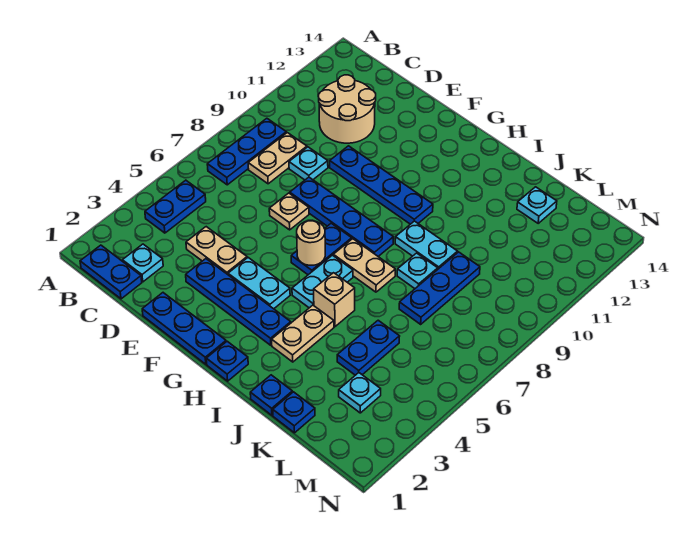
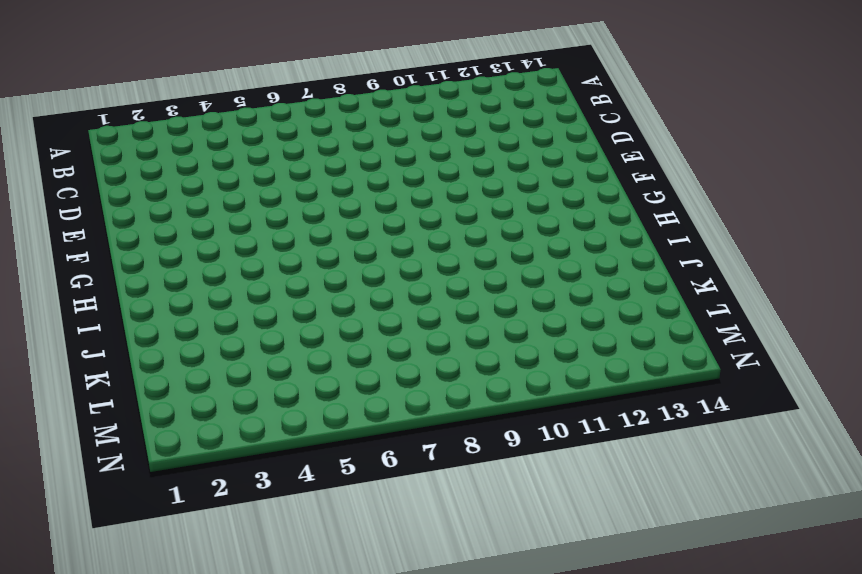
none -> blue 1x2 plate [80,245,142,299]
none -> blue 1x2 plate [145,180,206,233]
none -> blue 1x3 plate [207,118,286,185]

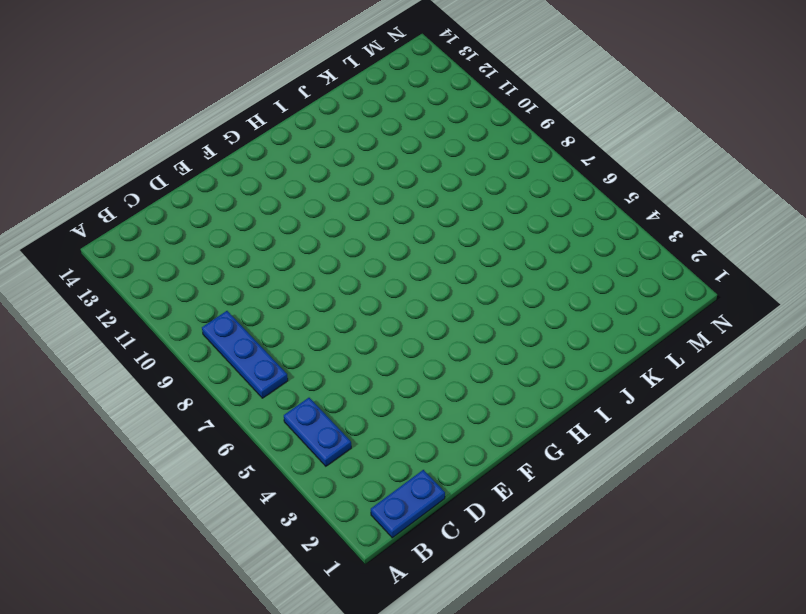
none -> cyan 1x1 plate [122,244,163,282]
none -> tan 1x2 plate [248,133,307,184]
none -> tan 2x2 round brick [319,75,376,143]

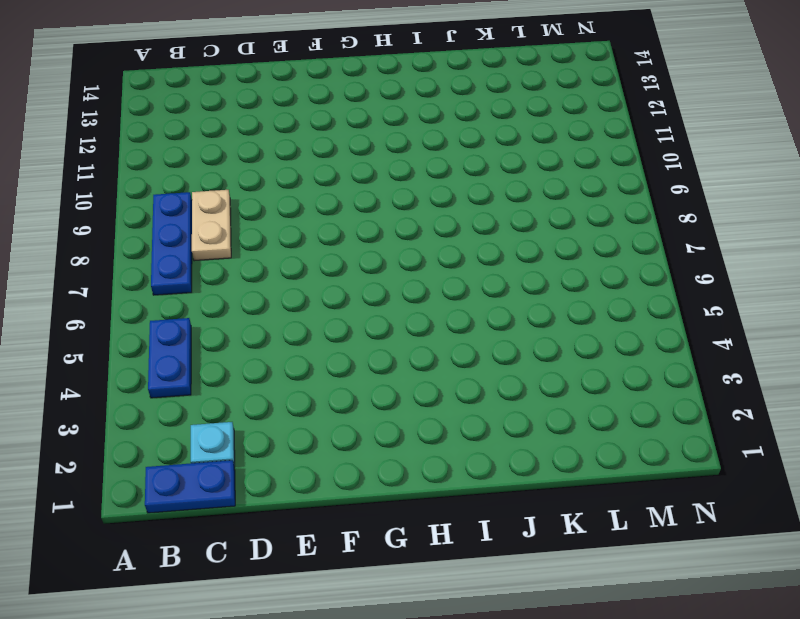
none -> tan 2x2 round brick [319,75,376,143]
none -> tan 1x2 plate [186,227,247,274]
none -> cyan 1x1 plate [289,147,328,180]

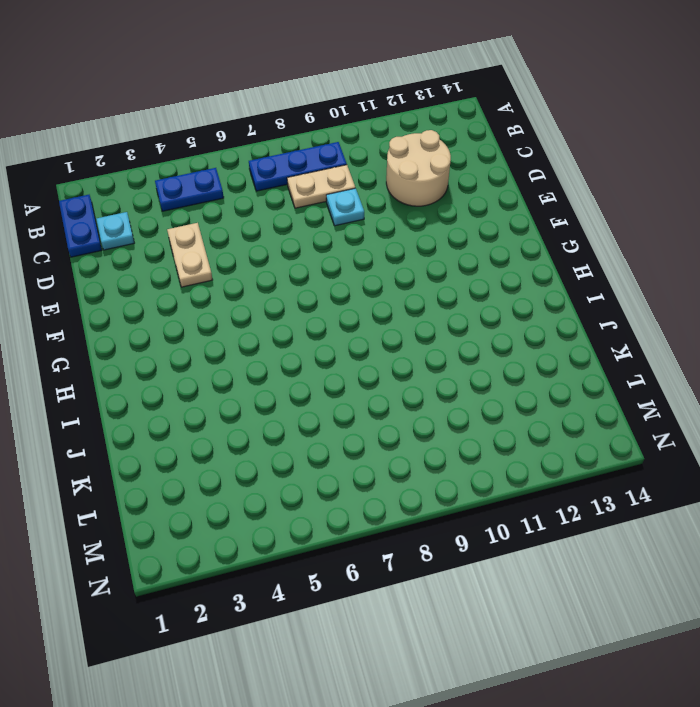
none -> blue 1x3 plate [142,293,226,364]
none -> blue 1x4 plate [186,259,291,345]
none -> tan 1x1 plate [269,193,309,230]

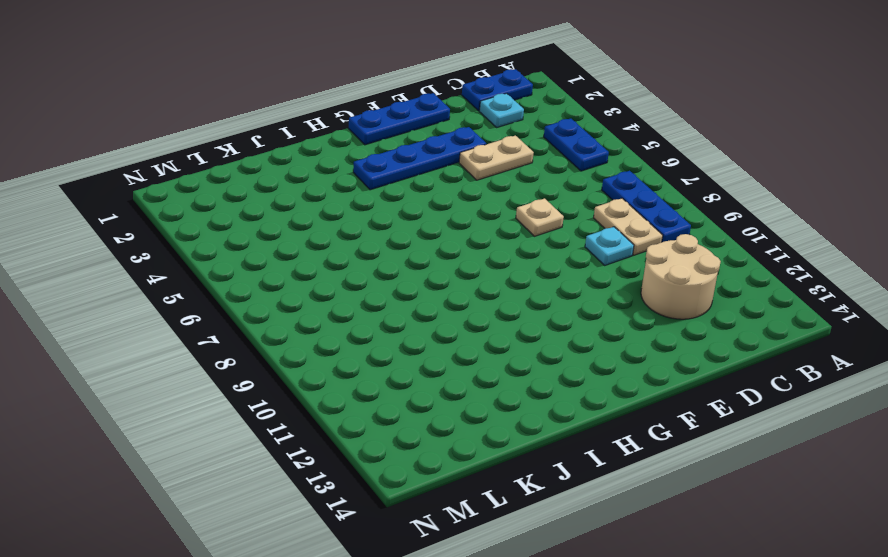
none -> blue 1x4 plate [290,177,394,256]
none -> blue 1x4 plate [330,146,433,224]
none -> cyan 1x2 plate [228,258,290,309]

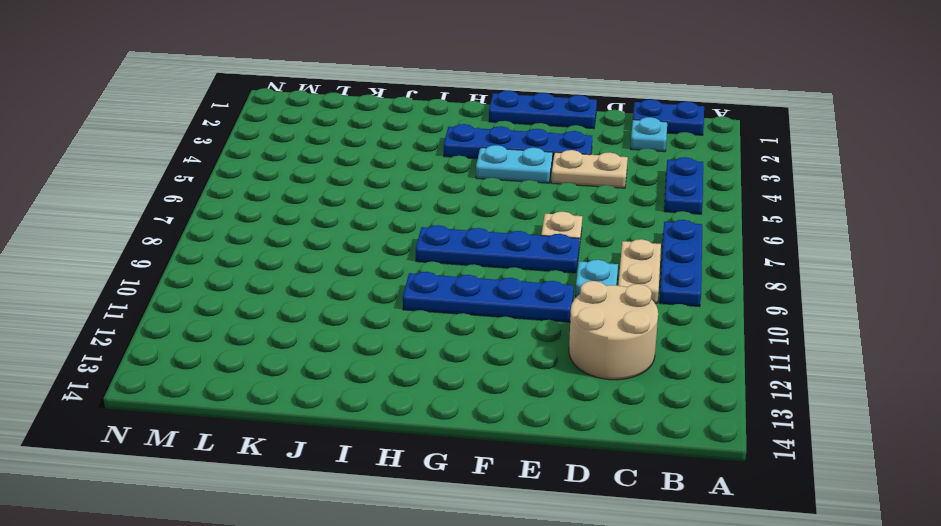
none -> blue 1x2 plate [291,223,352,275]
none -> blue 1x1 plate [206,341,248,381]
none -> cyan 1x2 plate [292,255,353,308]

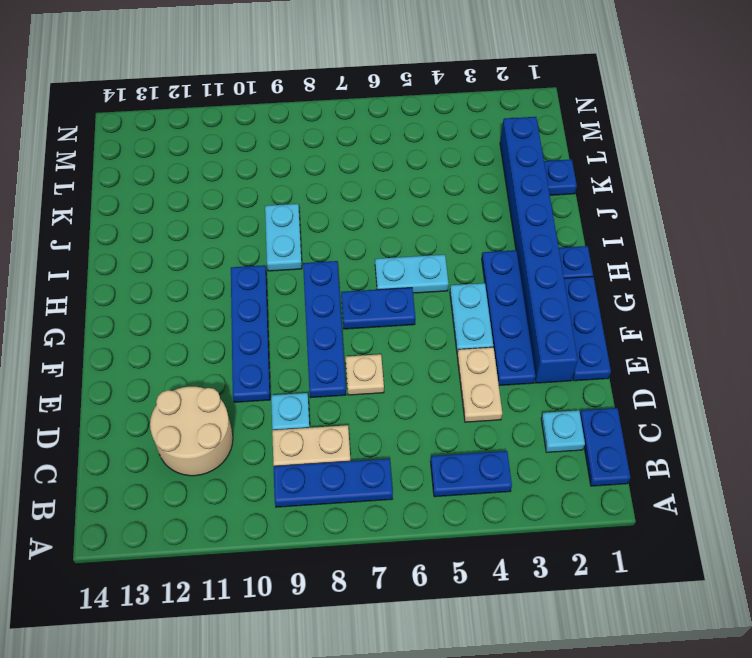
blue 1x8 brick [500,117,578,383] -> none
none -> tan 1x2 plate [333,239,395,292]
none -> tan 1x2 plate [272,305,334,362]
none -> tan 1x1 brick [314,273,355,327]

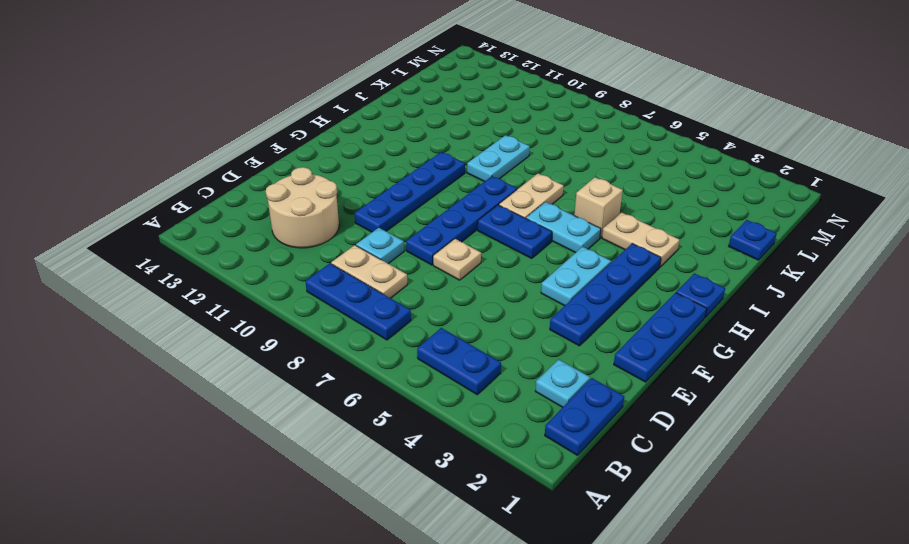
none -> tan 1x2 plate [186,227,247,274]
none -> blue 1x1 plate [250,375,292,415]
none -> cyan 1x1 plate [397,253,438,289]

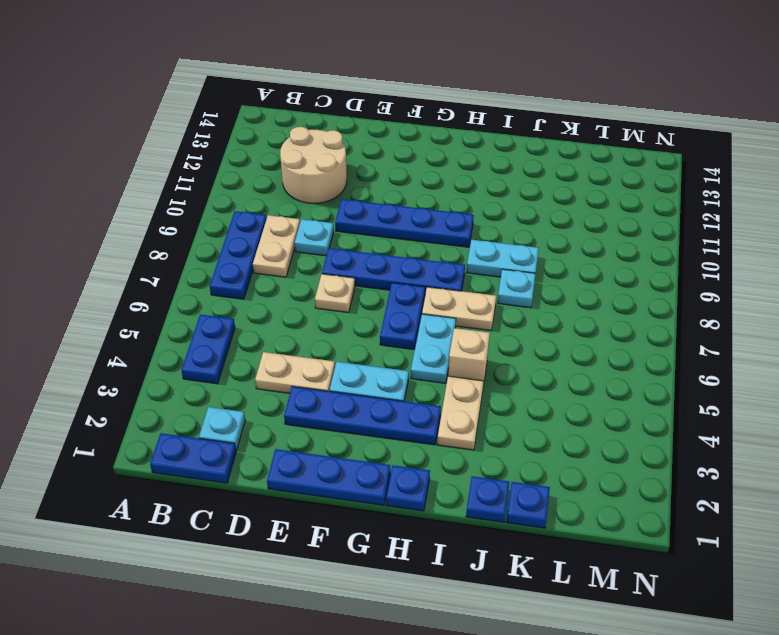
none -> blue 1x2 plate [337,320,400,375]
none -> blue 1x3 plate [399,252,480,324]
none -> cyan 1x1 plate [517,187,557,223]

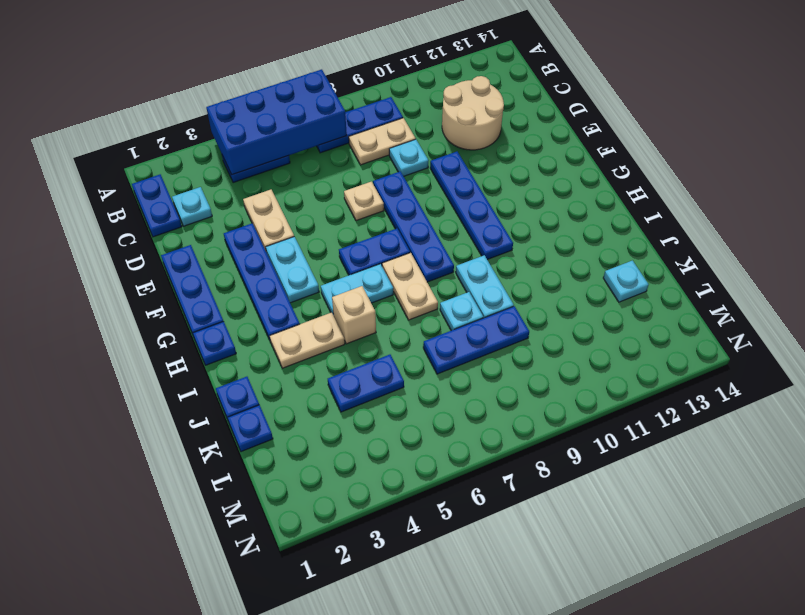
blue 2x4 brick [206,69,347,175] -> none
none -> cyan 1x1 plate [339,373,381,413]
none -> tan 1x1 round brick [297,221,325,265]

